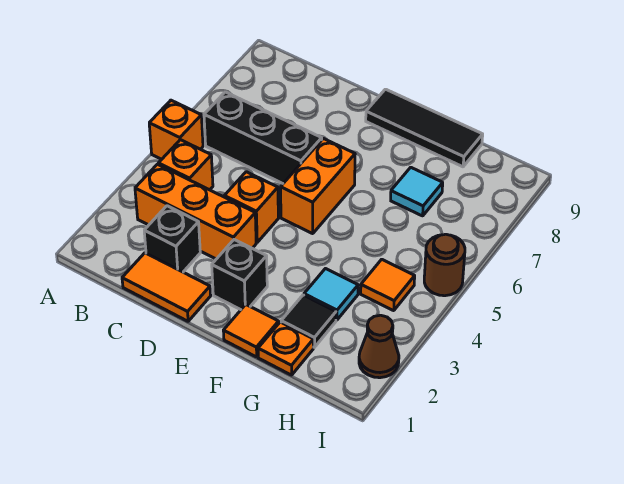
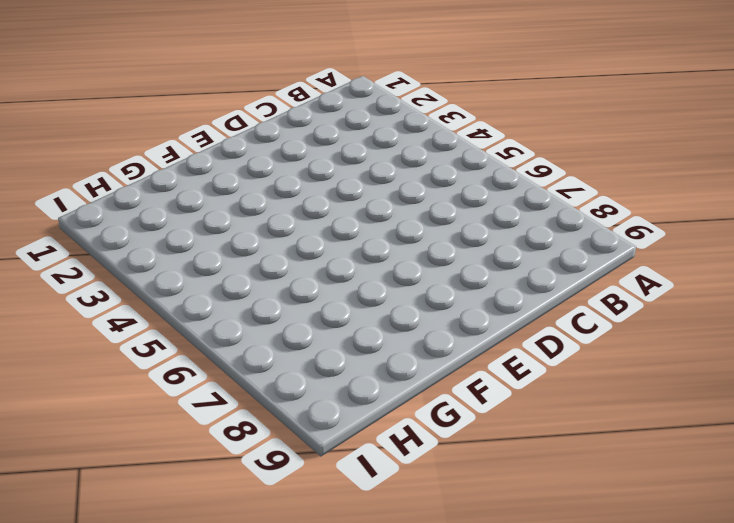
none -> orange 1x1 brick [149,100,203,159]
none -> orange 1x3 brick [135,164,256,259]
none -> orange 1x1 brick [158,140,213,190]

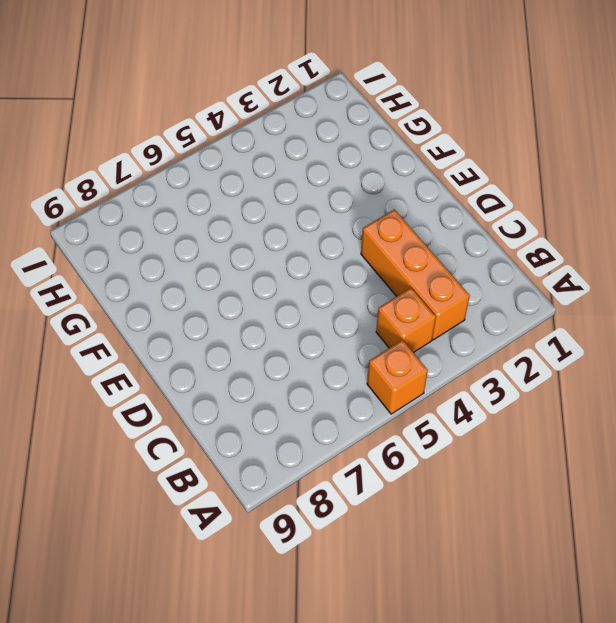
none -> black 1x3 brick [204,92,322,183]
none -> orange 1x2 tile [122,253,211,321]
none -> black 1x1 brick [144,206,200,272]

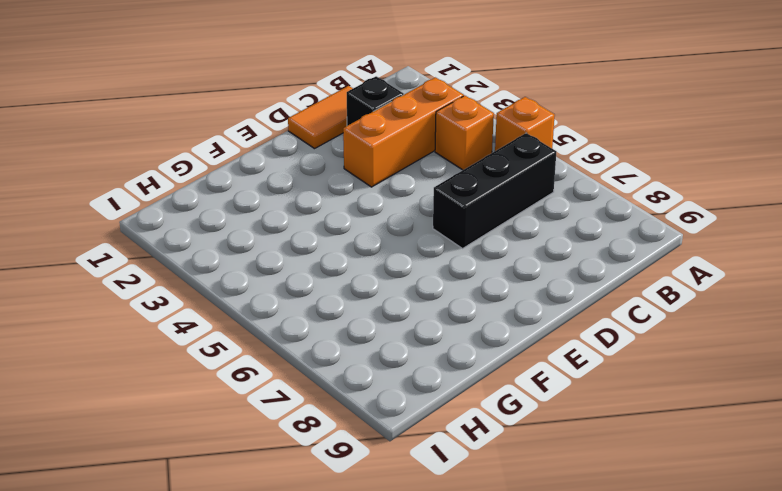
none -> orange 1x1 brick [224,172,278,243]
none -> black 1x1 brick [212,240,267,310]
none -> orange 1x2 brick [281,139,355,234]

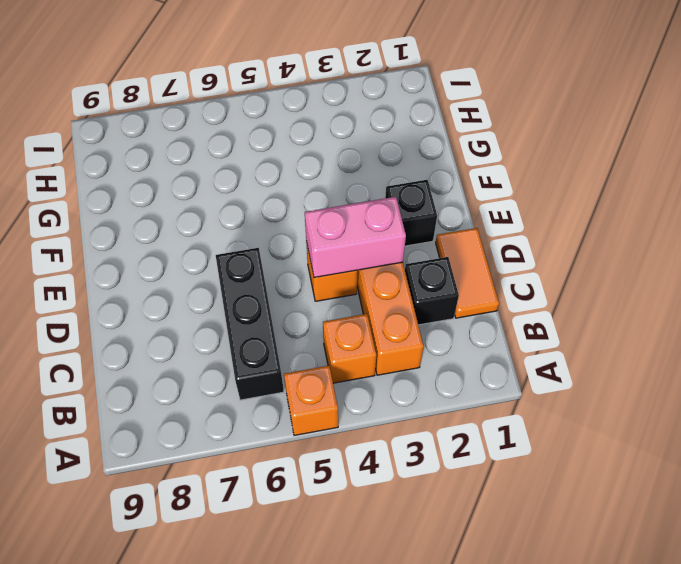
pink 1x2 brick [305,197,406,278] -> none
none -> orange 1x2 brick [281,139,355,234]
none -> black 1x3 tile [366,89,483,167]
none -> orange 1x1 tile [223,305,279,357]

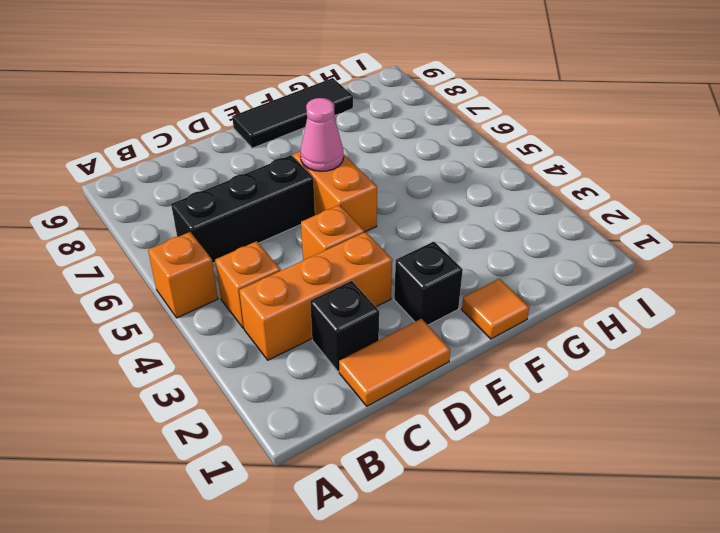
pink 1x1 cone [300,98,343,171] -> none
none -> orange 1x1 plate [258,322,313,375]
none -> black 1x1 tile [281,295,336,347]
none -> cyan 1x1 tile [304,269,358,320]

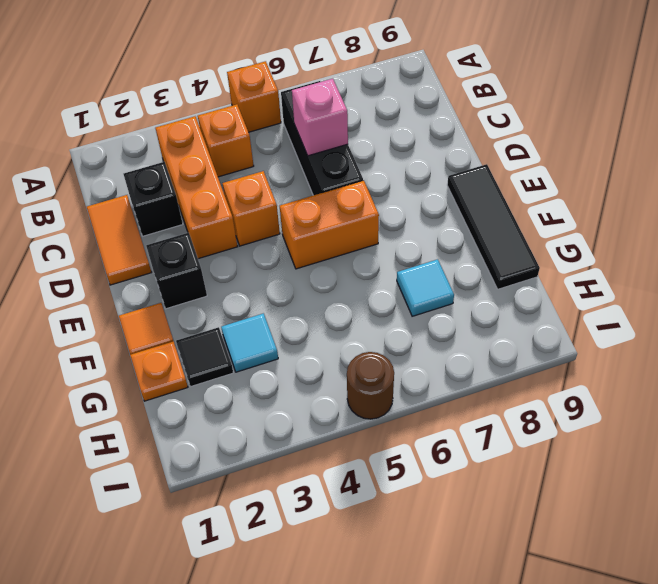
pink 1x1 brick [292,79,348,156] -> none
none -> orange 1x1 tile [361,259,415,311]
none -> brown 1x1 cone [359,315,399,378]

